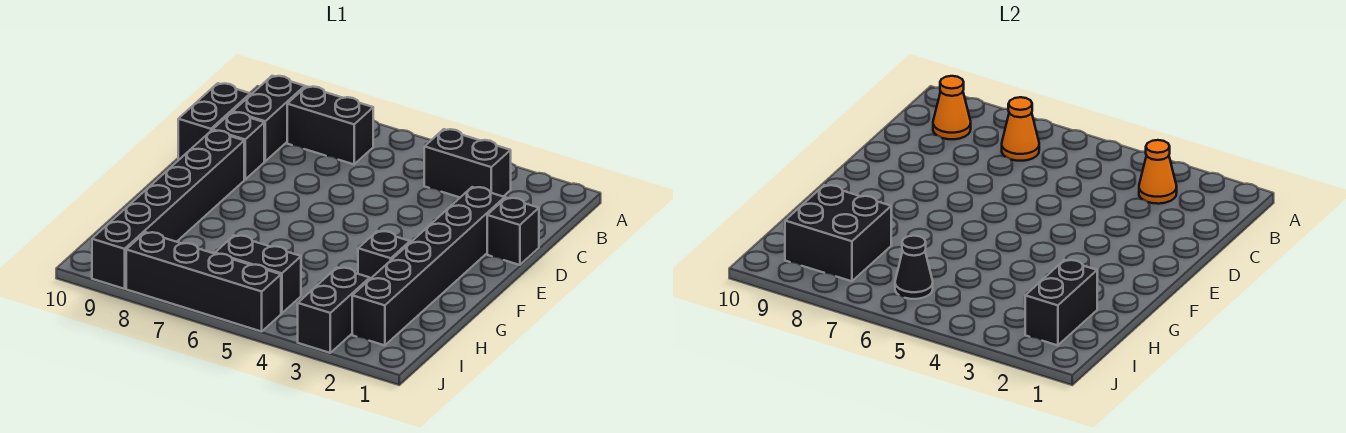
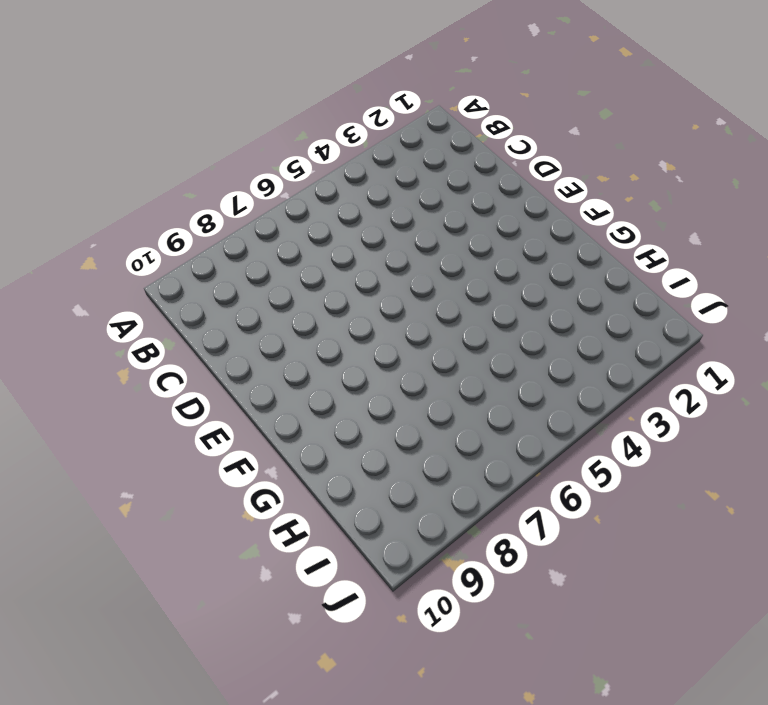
none -> black 1x2 brick [424,129,511,197]
none -> black 1x2 brick [287,86,373,164]
none -> black 1x2 brick [233,76,305,161]

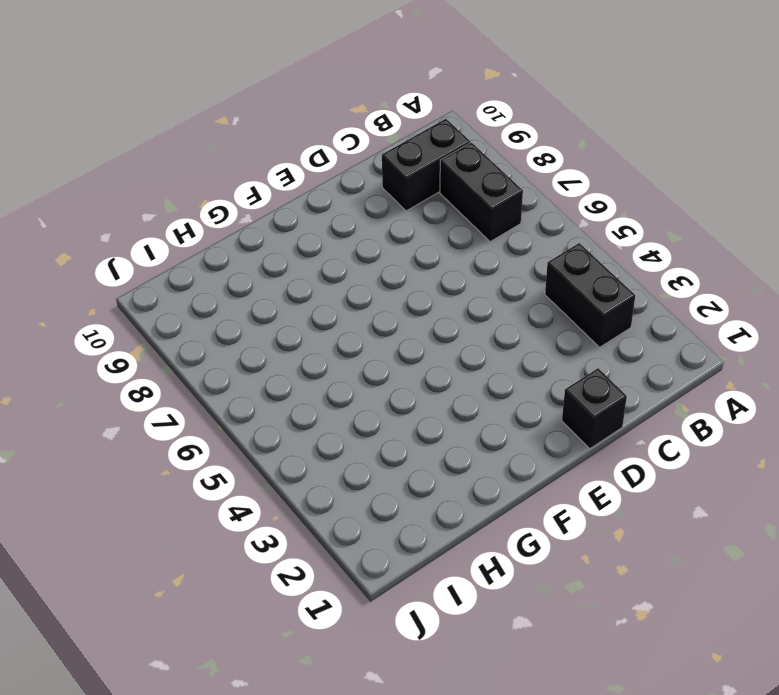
none -> black 1x2 brick [178,83,250,159]
none -> black 1x6 brick [352,187,505,345]
none -> black 1x1 brick [213,112,264,179]

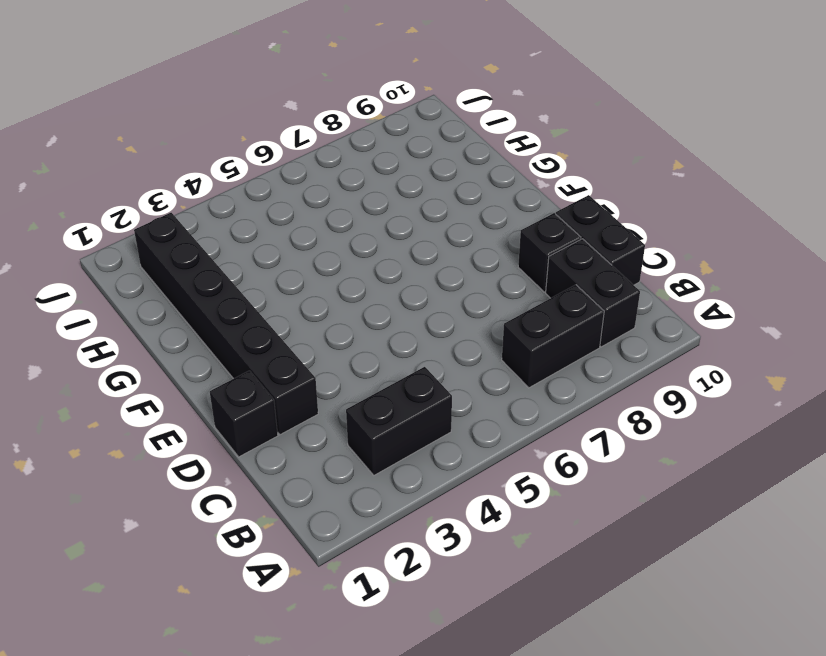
none -> black 1x6 brick [92,130,244,289]
none -> black 1x1 brick [358,231,410,279]
none -> black 1x2 brick [298,267,370,353]

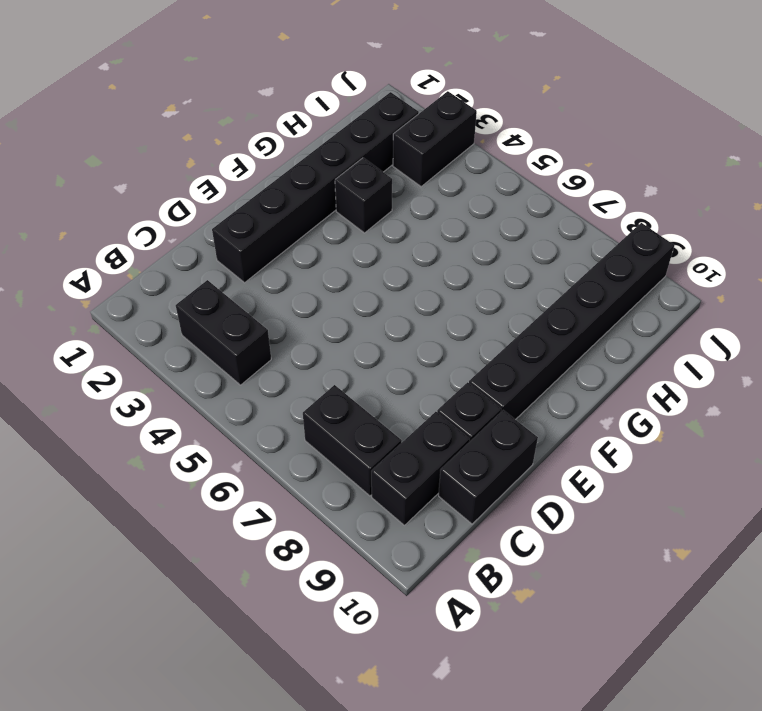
none -> black 1x1 brick [487,198,539,265]
none -> black 1x2 brick [215,235,301,313]
none -> black 1x4 brick [126,232,281,332]

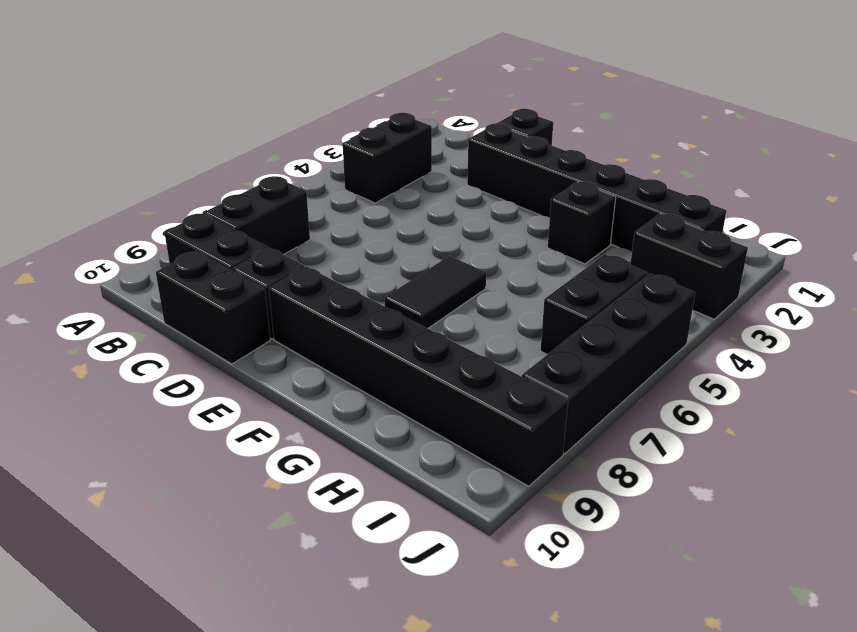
black 1x2 tile [385,256,486,328] -> none
none -> orange 1x1 cone [1139,140,1177,204]
none -> orange 1x1 cone [1002,97,1039,161]
none -> orange 1x1 cone [933,76,971,139]

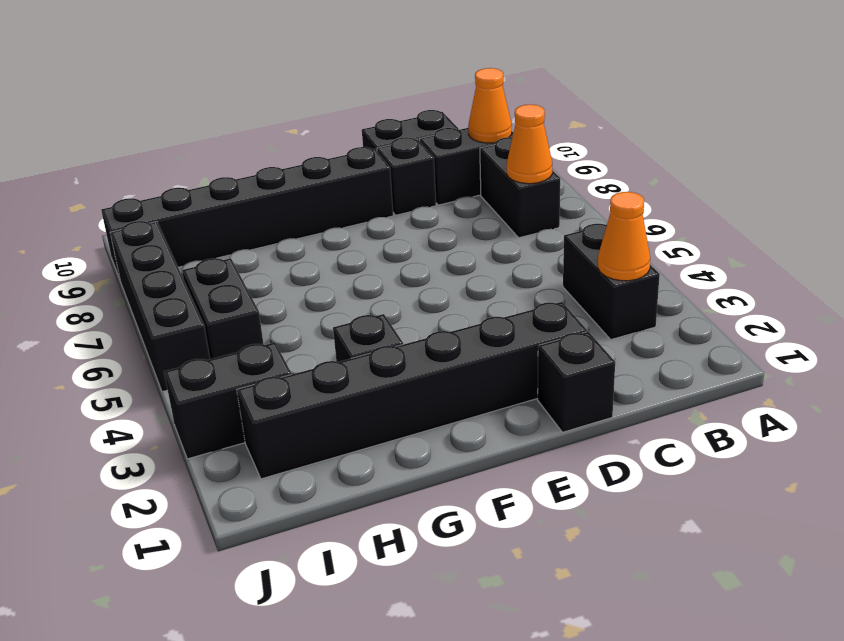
none -> black 1x2 brick [1025,260,1097,345]
none -> black 2x2 brick [785,185,891,281]
none -> black 1x1 cone [895,236,933,299]

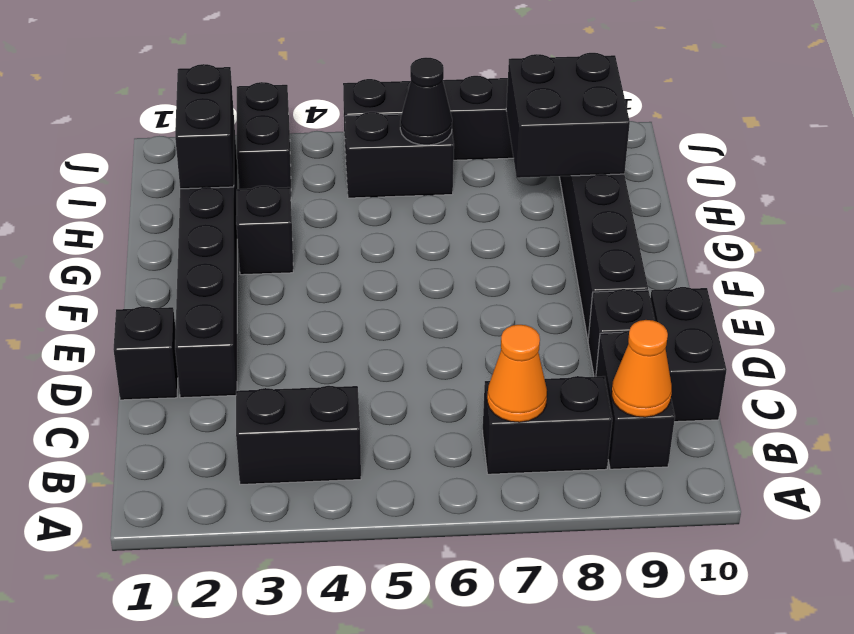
none -> orange 1x1 cone [1139,140,1177,204]

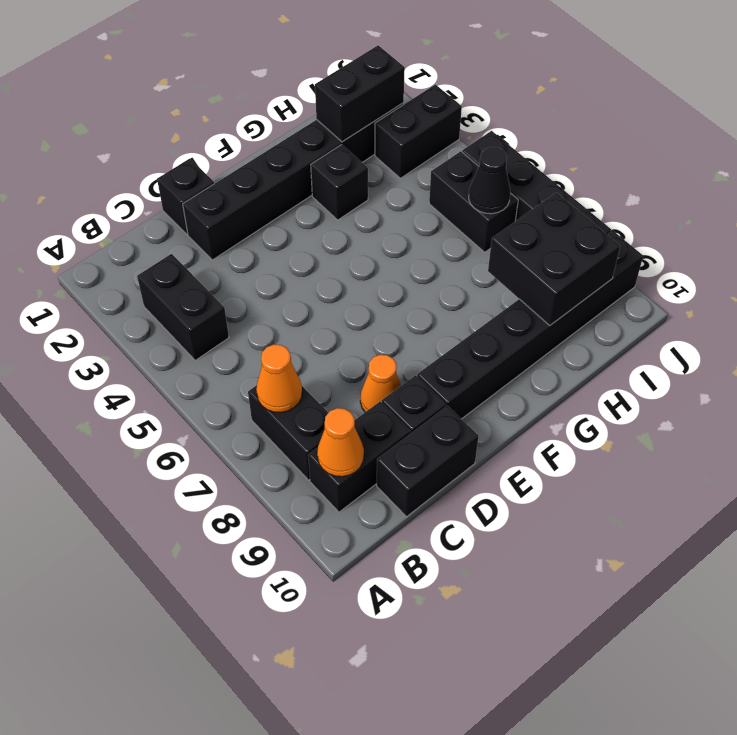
orange 1x1 cone [360,355,401,412] -> orange 1x1 cone moved to [1139,140,1177,204]

